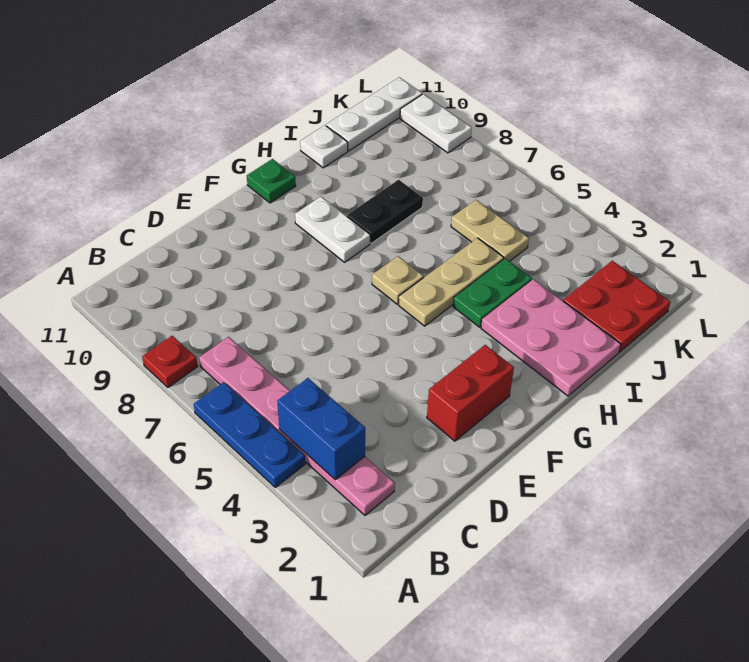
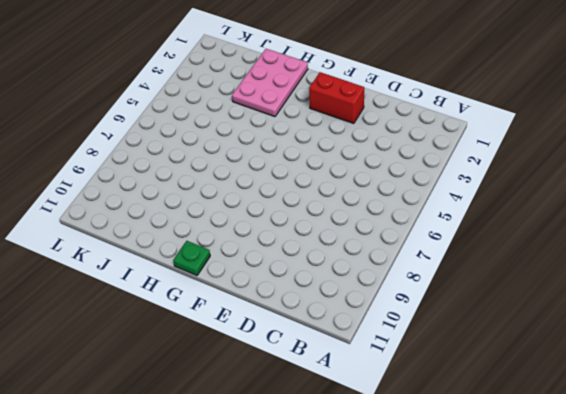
none -> blue 1x3 plate [194,382,305,487]
none -> red 1x1 plate [142,336,198,387]
none -> pink 1x6 plate [199,337,395,515]

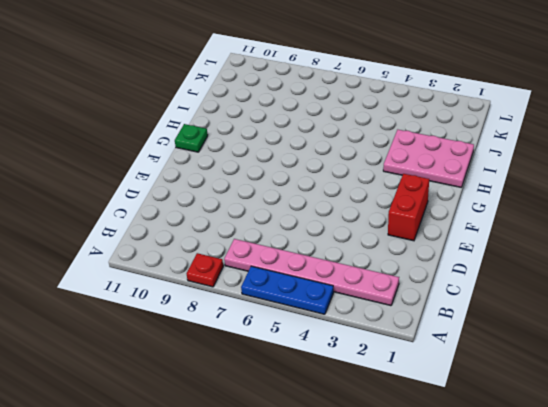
none -> tan 1x3 plate [399,238,504,326]
none -> tan 1x1 plate [372,256,424,304]
none -> white 1x2 plate [295,197,370,262]

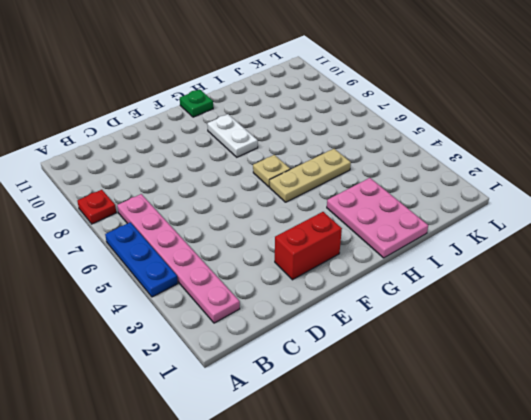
none -> green 1x2 plate [453,259,532,327]
none -> black 1x2 plate [347,180,423,243]
none -> white 1x1 plate [300,125,348,168]

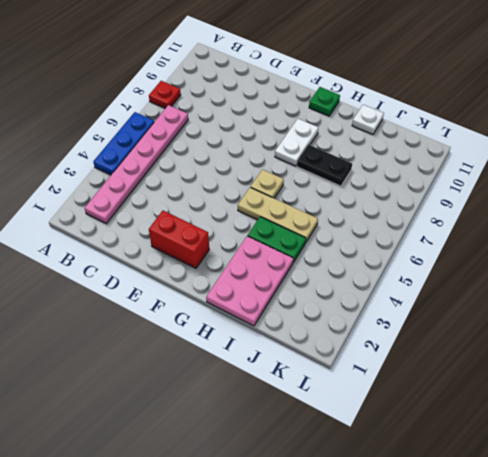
none -> red 2x2 plate [563,261,670,352]
none -> tan 1x2 plate [451,200,529,261]
none -> white 1x3 plate [326,77,422,151]

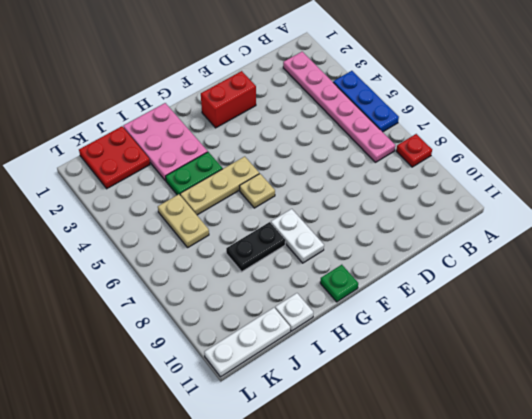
none -> white 1x2 plate [400,94,472,153]
none -> blue 1x2 brick [277,378,365,480]

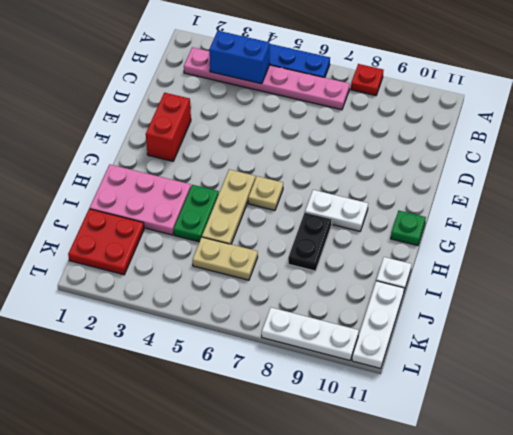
white 1x3 plate [262,308,359,360] -> white 1x2 plate [400,94,472,153]

